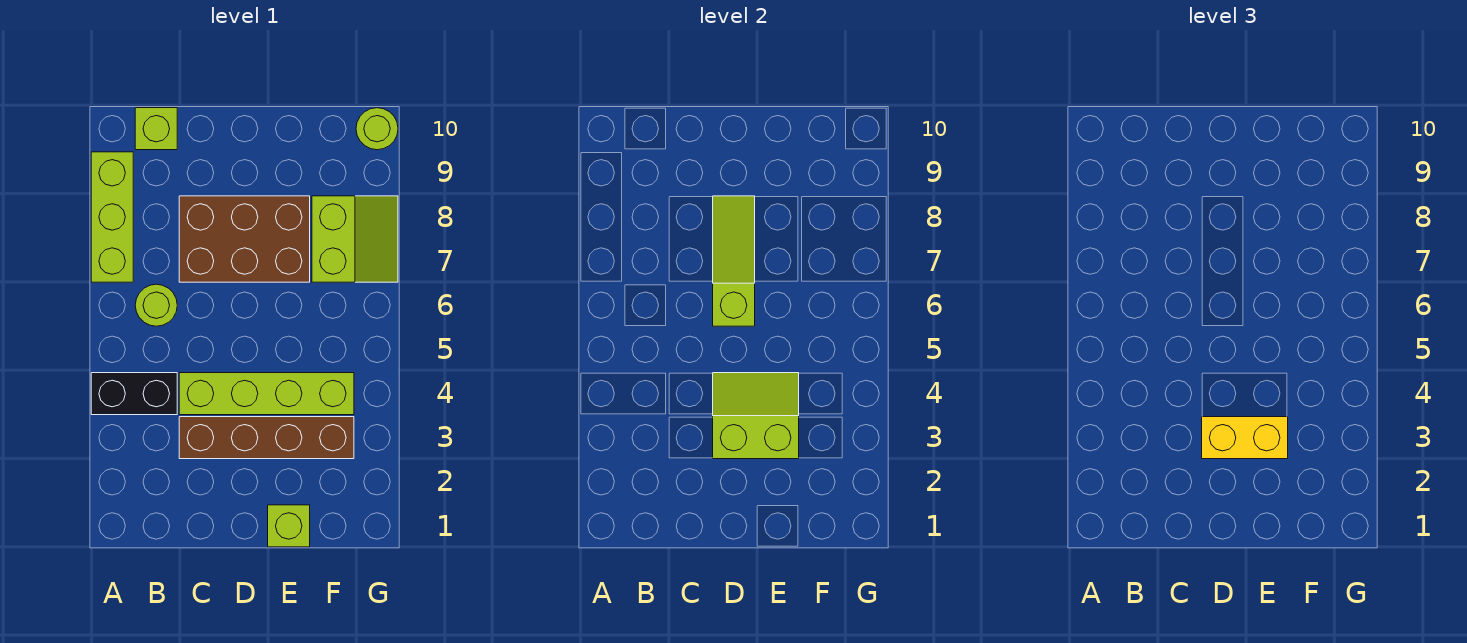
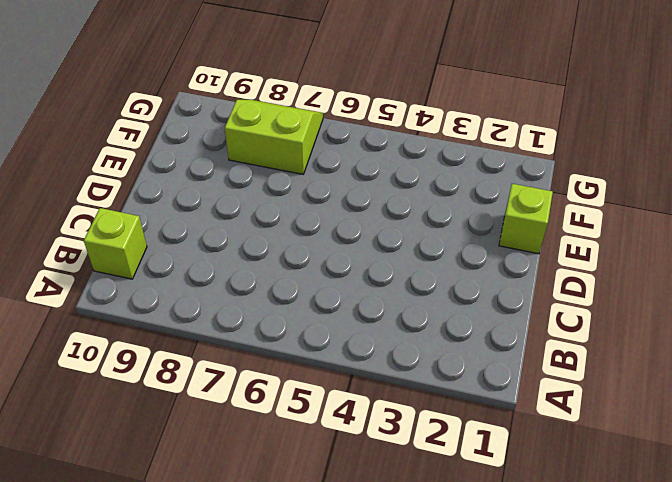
none -> black 1x2 brick [91,373,177,415]
none -> lime 1x3 brick [91,152,133,282]
none -> lime 1x1 round brick [135,284,177,326]

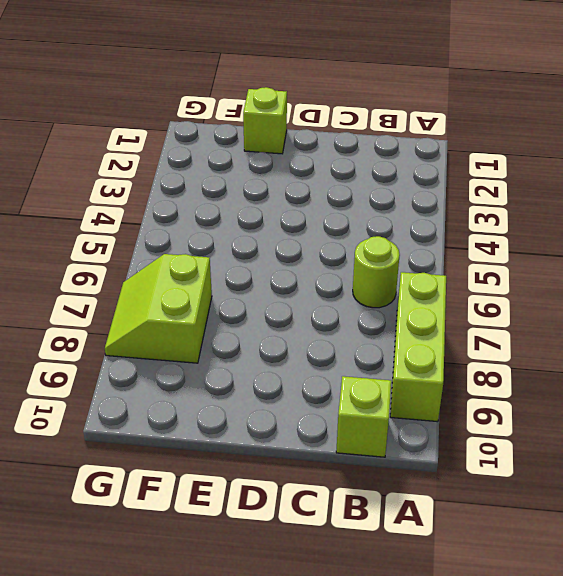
none -> black 1x2 brick [91,373,177,415]
none -> brown 1x4 brick [179,417,354,459]
none -> lime 1x4 brick [179,373,354,415]

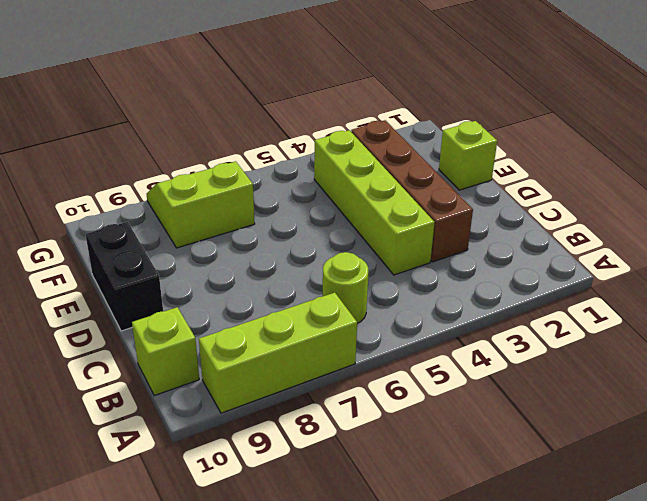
black 1x2 brick [85,222,163,331] -> black 1x2 brick moved to [91,373,177,415]
none -> brown 2x3 brick [179,196,310,282]
none -> lime 1x1 round brick [356,108,398,150]
none -> lime 2x2 slope [713,373,799,459]

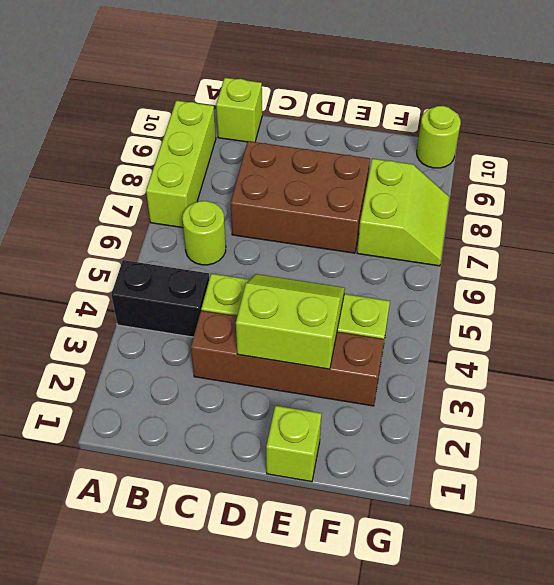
none -> lime 1x3 slope [713,196,755,326]
none -> yellow 1x2 brick [1202,417,1288,459]

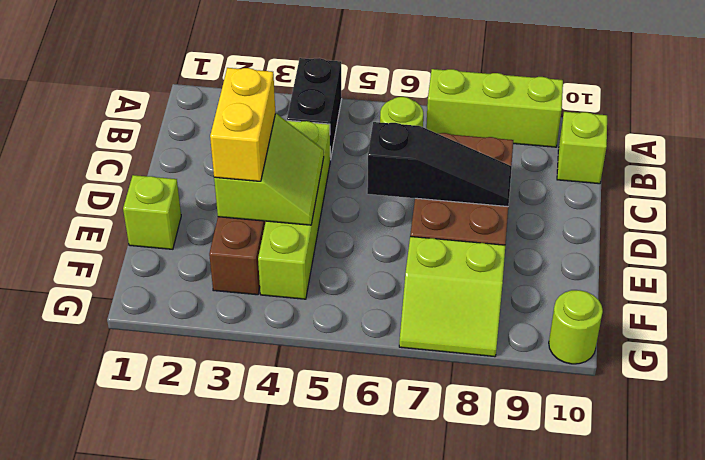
black 1x3 slope [367,122,512,207] -> lime 1x3 slope [713,196,755,326]

